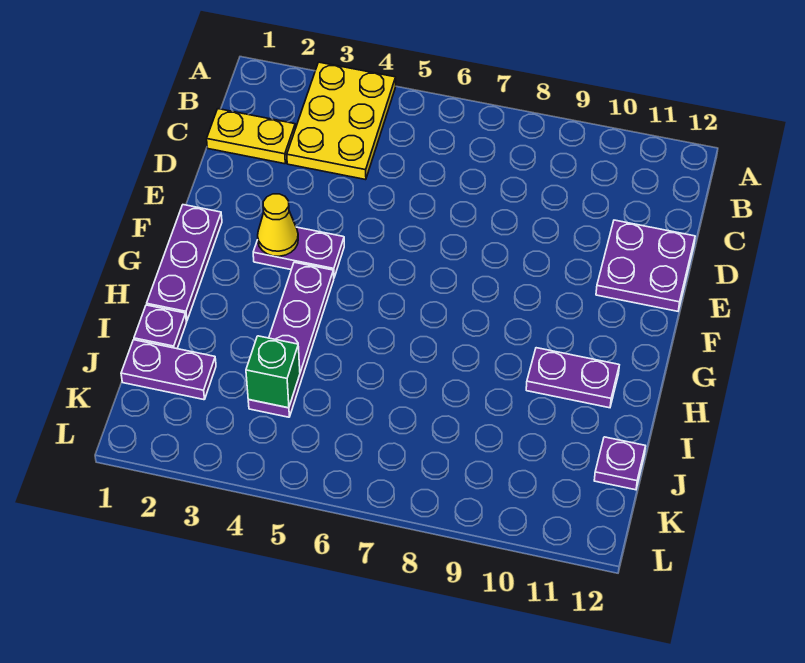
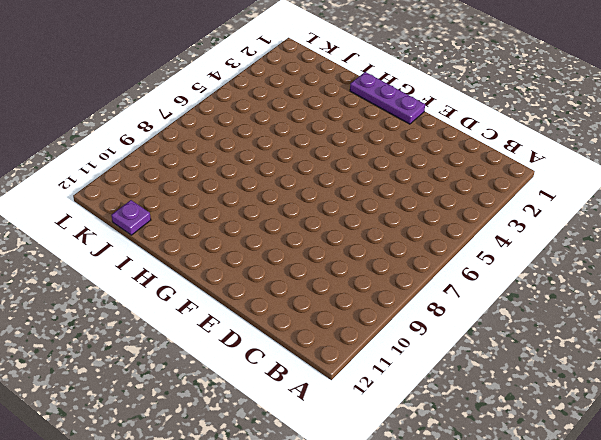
none -> yellow 2x3 plate [287,62,396,180]
none -> yellow 1x2 plate [207,109,295,164]
none -> purple 2x2 plate [596,220,695,311]

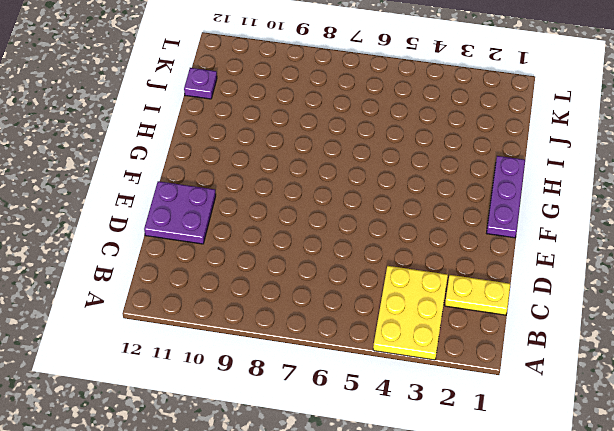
none -> purple 1x2 plate [253,227,344,277]
none -> purple 1x4 plate [248,262,334,417]
none -> purple 1x2 plate [526,348,619,408]

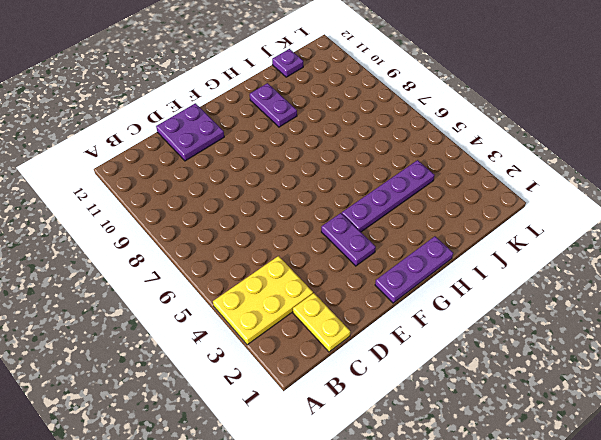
none -> purple 1x1 plate [134,305,186,349]
none -> purple 1x2 plate [121,340,216,400]
none -> yellow 1x1 cone [258,194,298,256]

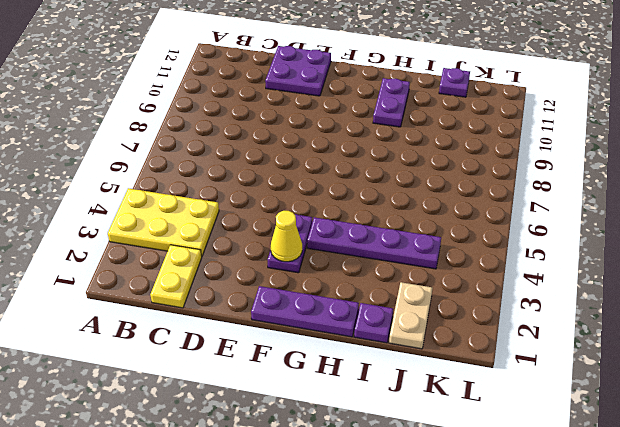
tan 1x2 plate [389,282,433,349] -> purple 1x2 plate [121,340,216,400]
none -> green 1x1 brick [246,336,300,408]

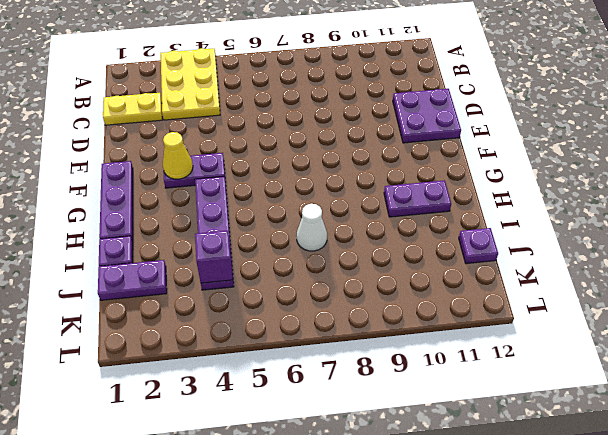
white 1x1 cone [297,204,327,251] -> none
purple 1x1 brick [195,231,233,283] -> green 1x1 brick [246,336,300,408]

